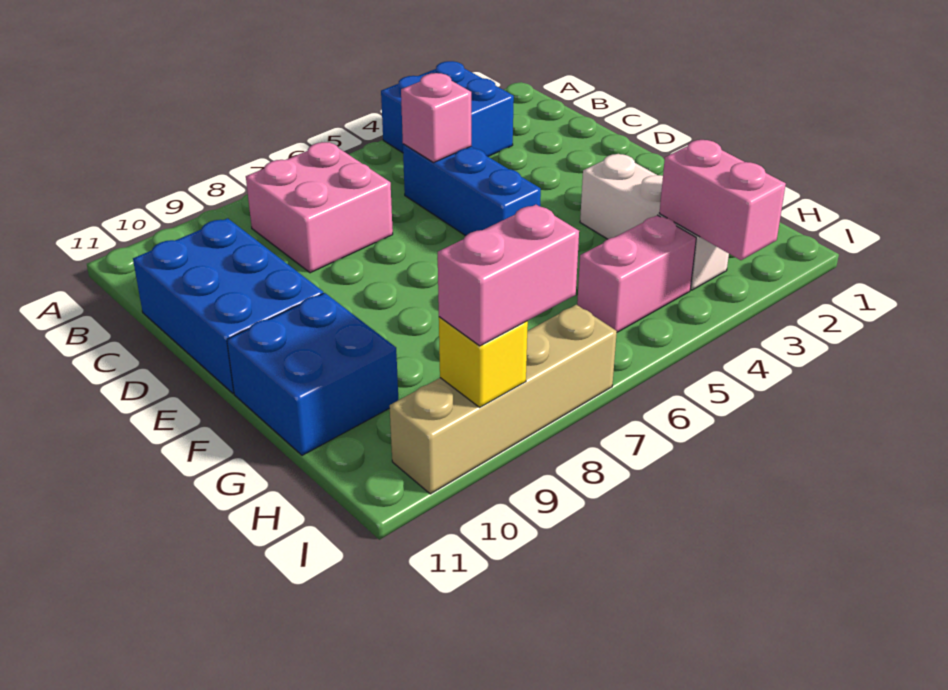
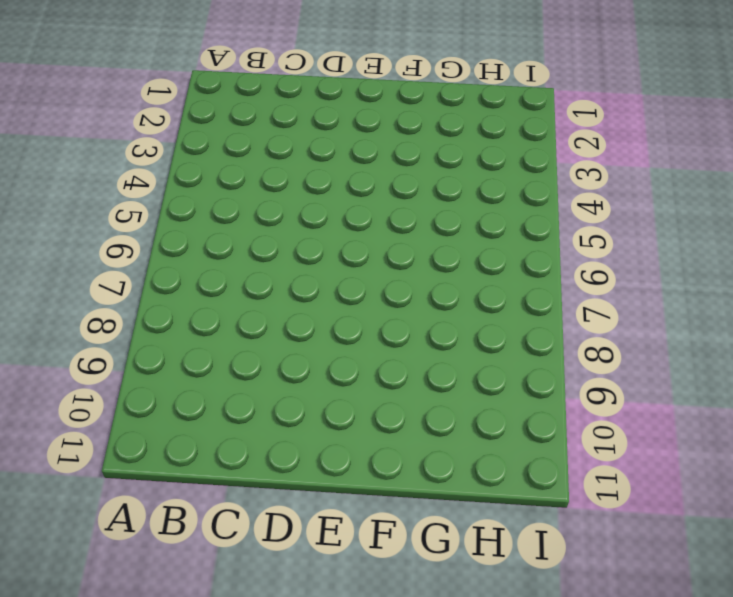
none -> blue 2x2 brick [381,61,514,156]
none -> pink 2x2 brick [246,142,393,273]
none -> blue 1x3 brick [403,144,541,236]

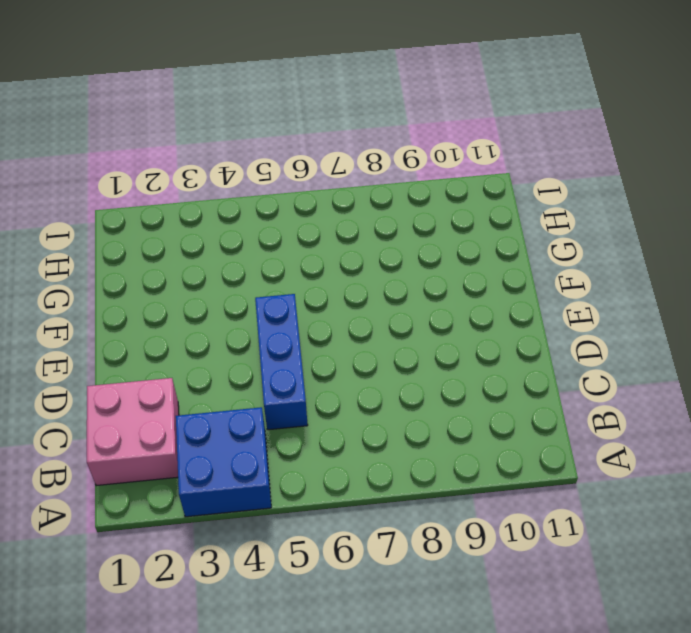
pink 2x2 brick [87,378,179,486] -> pink 2x2 brick moved to [246,142,393,273]
none -> blue 2x3 brick [133,218,323,393]
none -> white 1x3 brick [580,154,729,290]
none -> blue 2x2 brick [227,293,398,455]

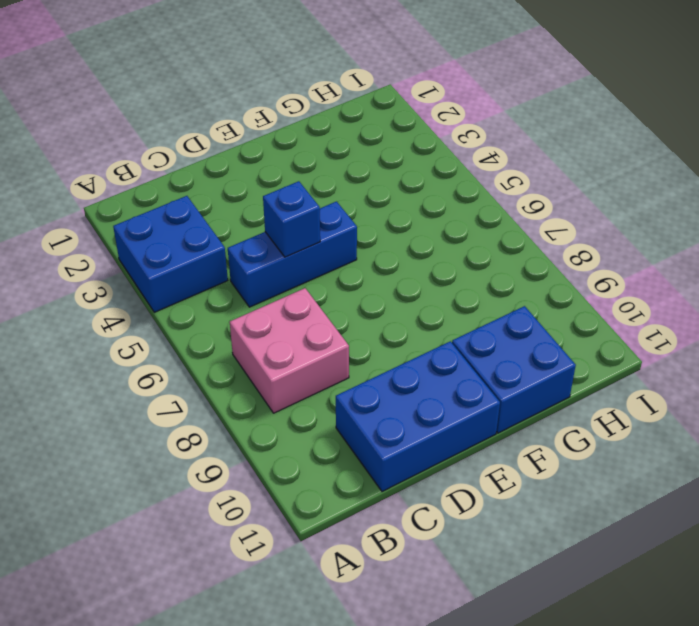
blue 1x1 brick [263,181,320,257] -> none
none -> white 1x3 brick [580,154,729,290]
none -> pink 1x2 brick [577,215,696,332]
none -> tan 1x4 brick [390,305,617,494]

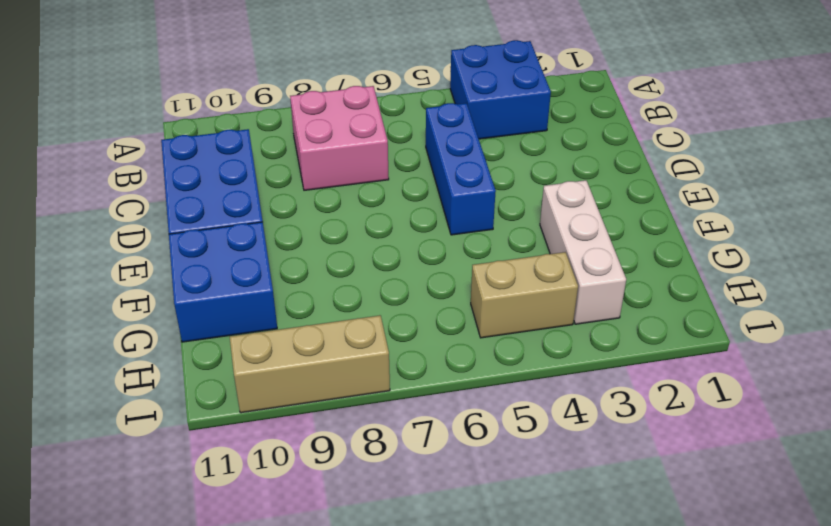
tan 1x2 brick [471,252,578,338] -> pink 1x2 brick [577,215,696,332]
tan 1x3 brick [230,315,390,413] -> tan 1x4 brick [390,305,617,494]
none -> pink 1x1 brick [401,73,471,162]
none -> pink 1x2 brick [659,140,786,260]
none -> yellow 1x1 brick [439,317,528,407]

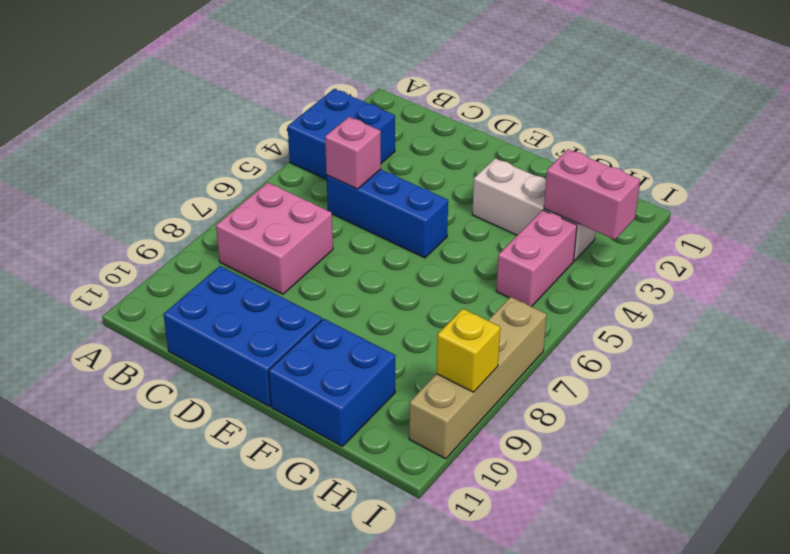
none -> pink 1x2 brick [438,205,579,346]

